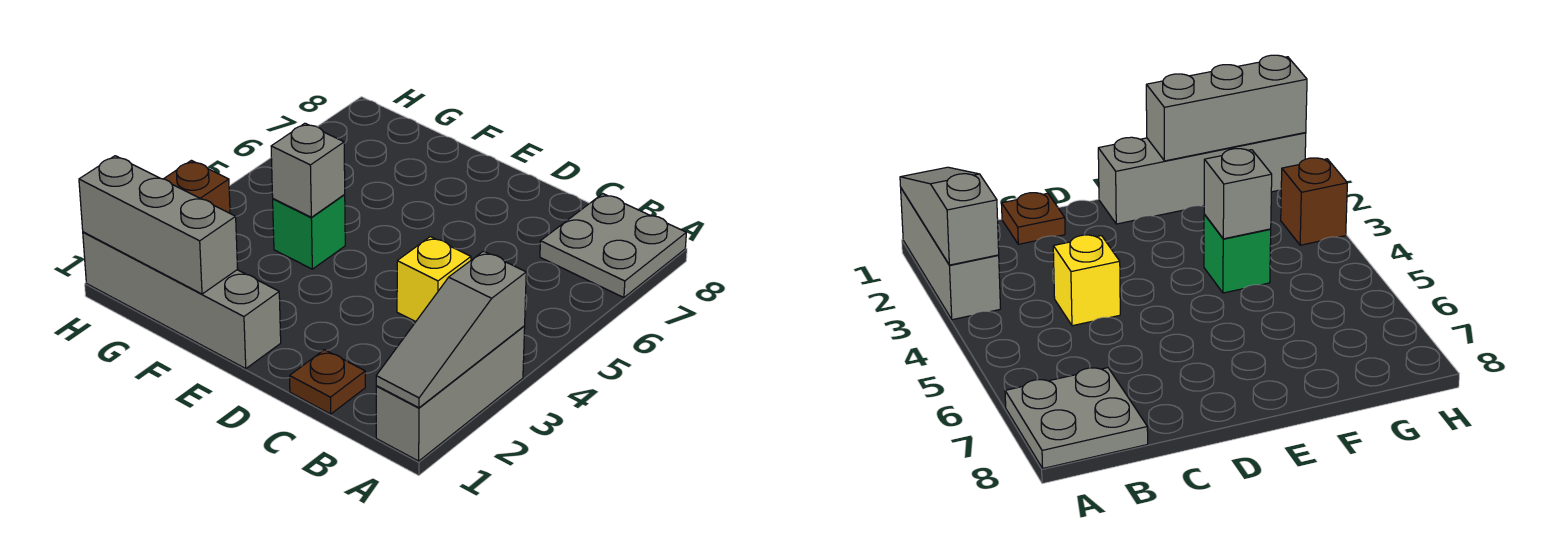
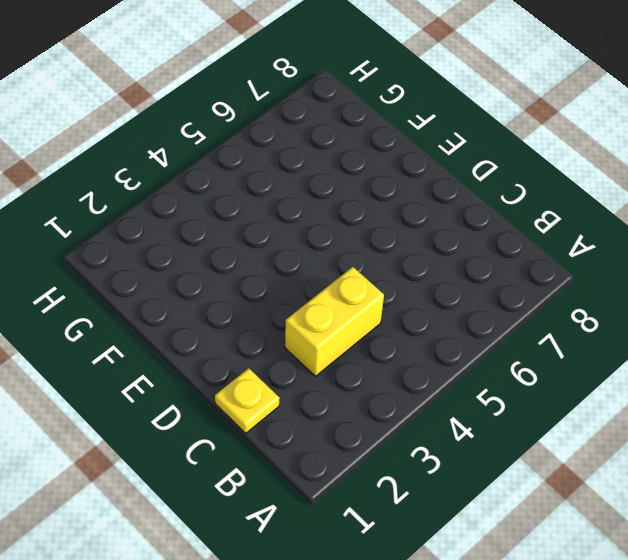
yellow 1x1 plate [215,368,279,433] -> brown 1x1 plate [290,350,365,414]
yellow 1x2 brick [285,267,384,376] -> yellow 1x1 brick [397,237,471,322]
none -> grey 1x3 brick [376,326,525,461]
none -> grey 2x2 plate [540,194,686,298]

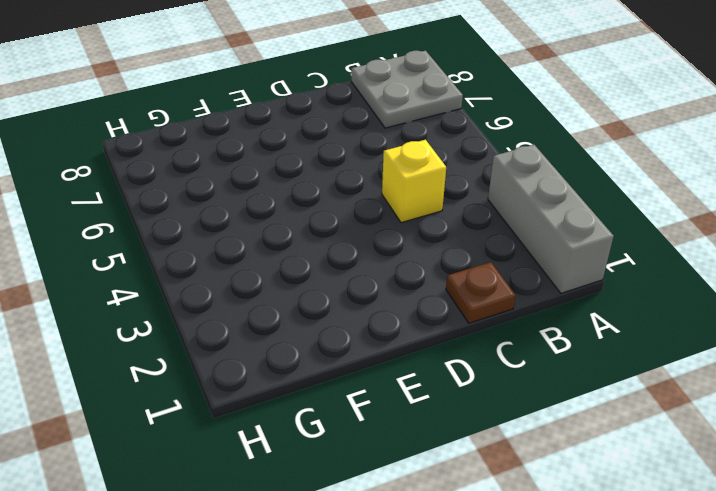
none -> grey 1x4 brick [83,232,281,369]
none -> green 1x1 brick [273,195,345,269]

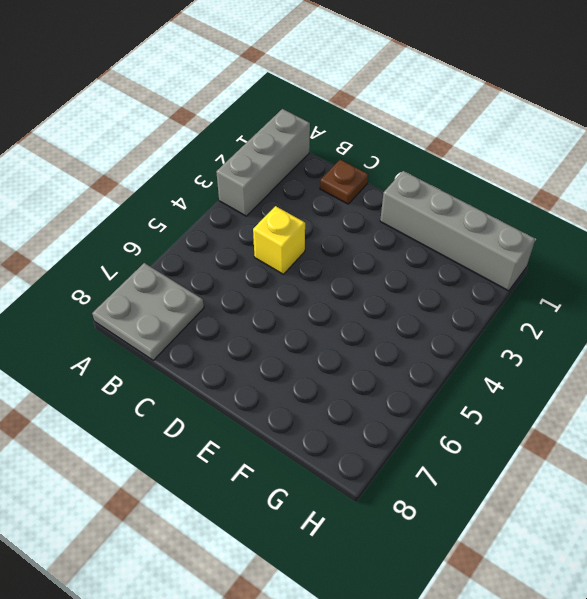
none -> green 1x1 brick [273,195,345,269]
none -> brown 1x1 brick [164,160,230,213]

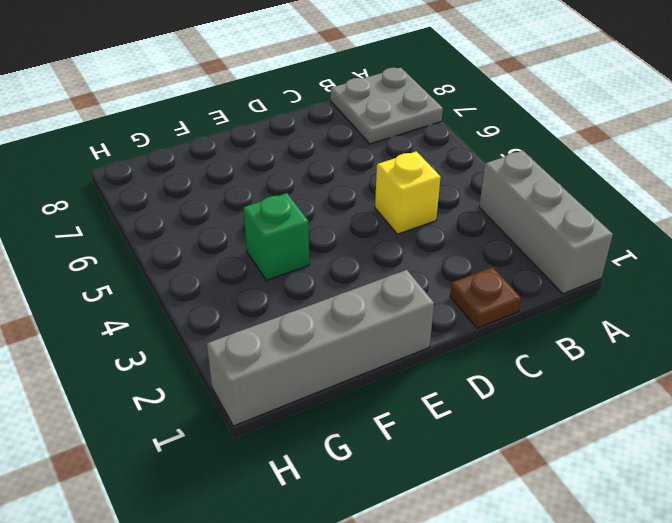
none -> brown 1x1 brick [164,160,230,213]
none -> grey 1x3 slope [376,251,526,408]

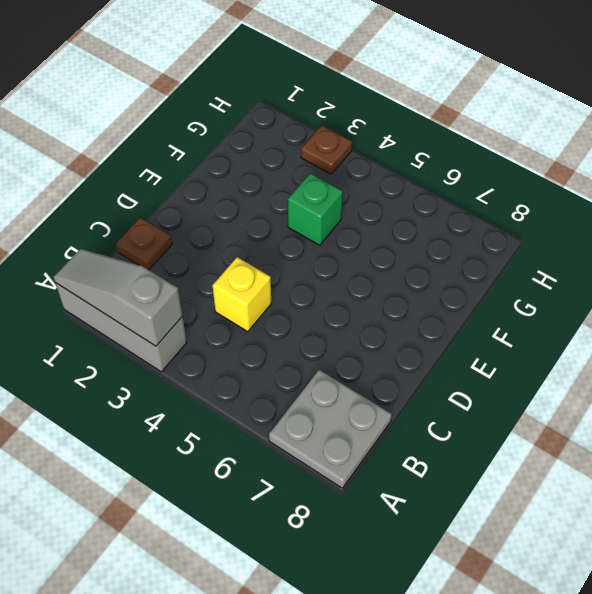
brown 1x1 plate [301,125,352,174] -> brown 1x1 brick [164,160,230,213]
none -> grey 1x4 brick [83,232,281,369]
none -> grey 1x3 brick [79,156,238,294]

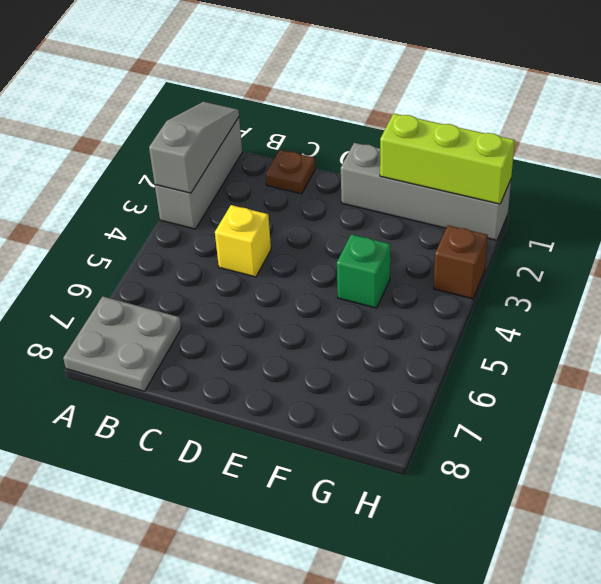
lime 1x3 brick [380,113,515,204] -> grey 1x3 brick [79,156,238,294]
none -> grey 1x1 brick [271,123,345,217]

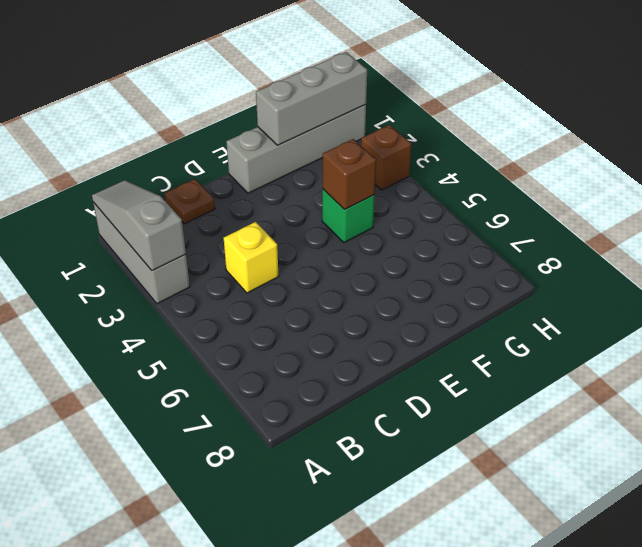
brown 1x1 brick [322,139,376,210] -> grey 1x1 brick [271,123,345,217]
none -> grey 2x2 plate [540,194,686,298]

